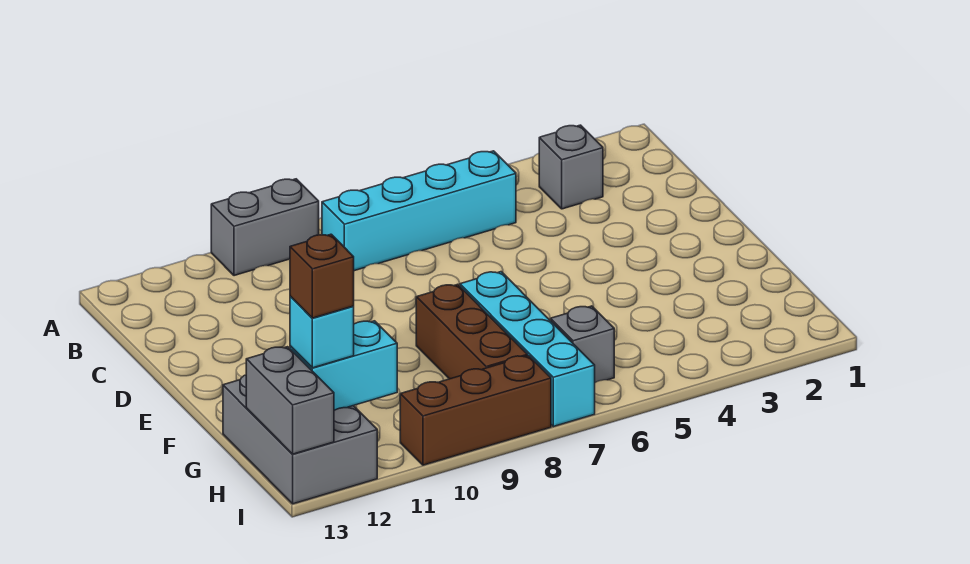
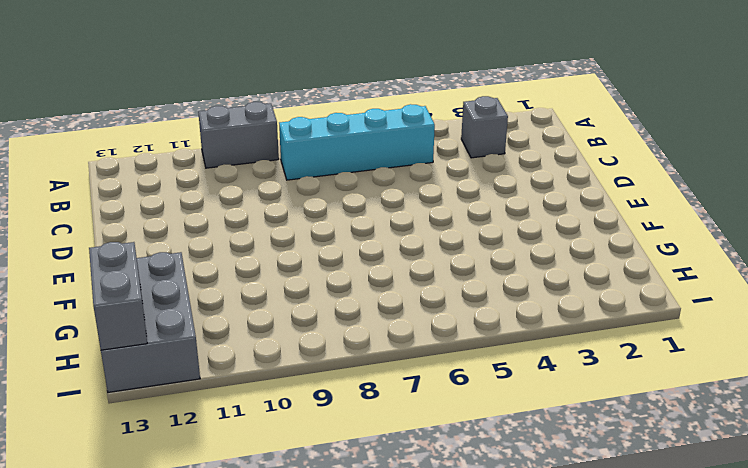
none -> cyan 1x4 brick [460,272,595,427]
none -> brown 1x3 brick [416,284,528,379]
none -> grey 1x1 brick [551,306,614,383]

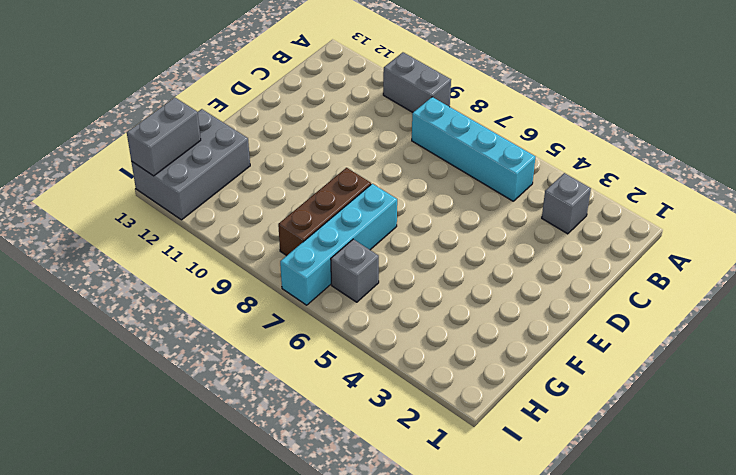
none -> brown 1x3 brick [400,356,551,465]
none -> cyan 1x2 brick [290,321,397,410]
none -> cyan 1x1 brick [290,296,354,368]

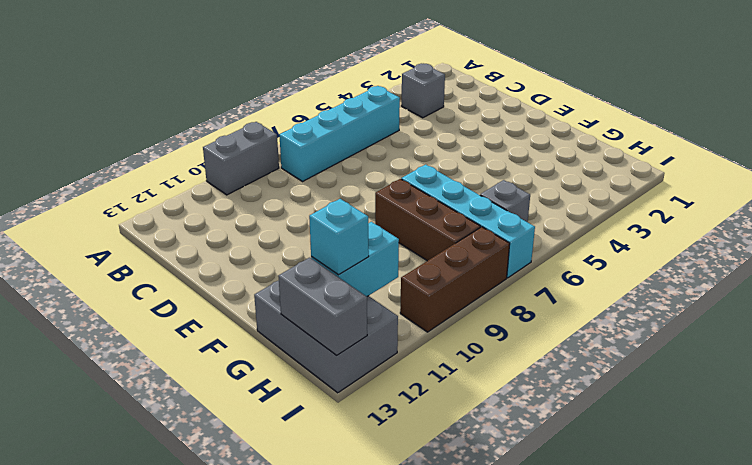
none -> brown 1x1 brick [290,234,354,318]

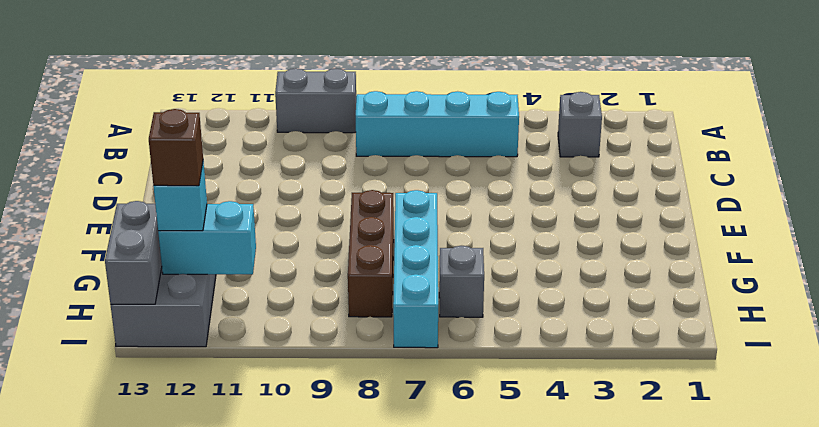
none -> brown 1x3 brick [400,356,551,465]

